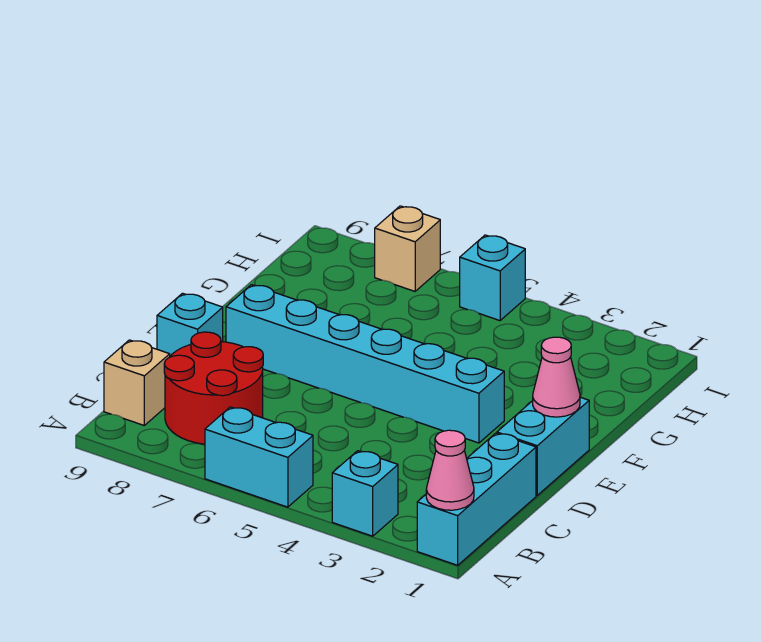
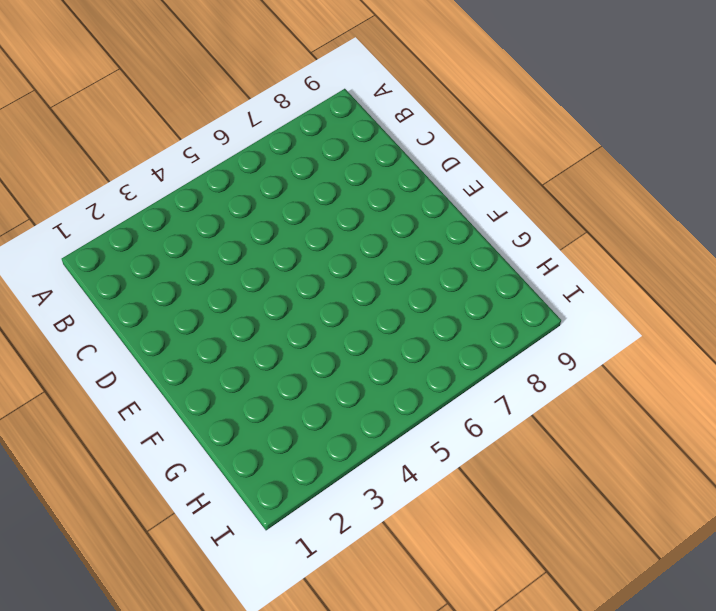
none -> cyan 1x3 brick [417,433,536,565]
none -> cyan 1x1 brick [332,451,398,536]
none -> cyan 1x2 brick [205,407,313,507]

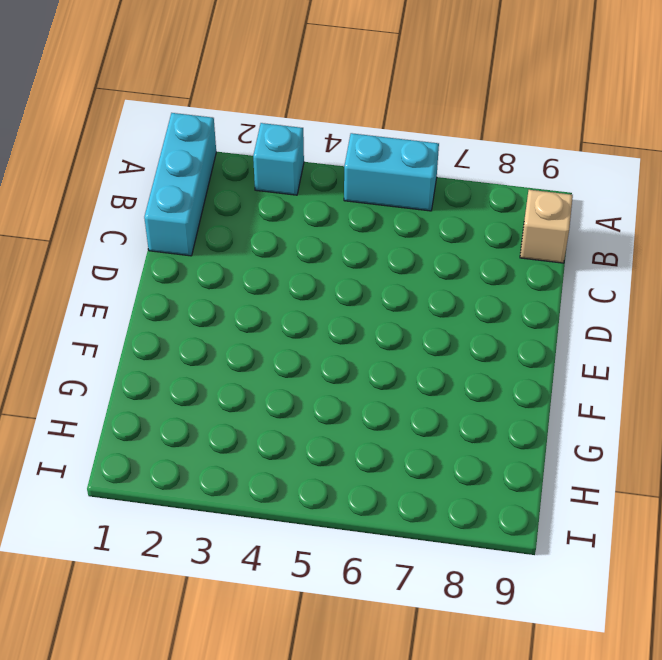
none -> red 2x2 round brick [164,332,263,444]
none -> cyan 1x2 brick [497,397,589,495]
none -> cyan 1x1 brick [157,293,223,356]

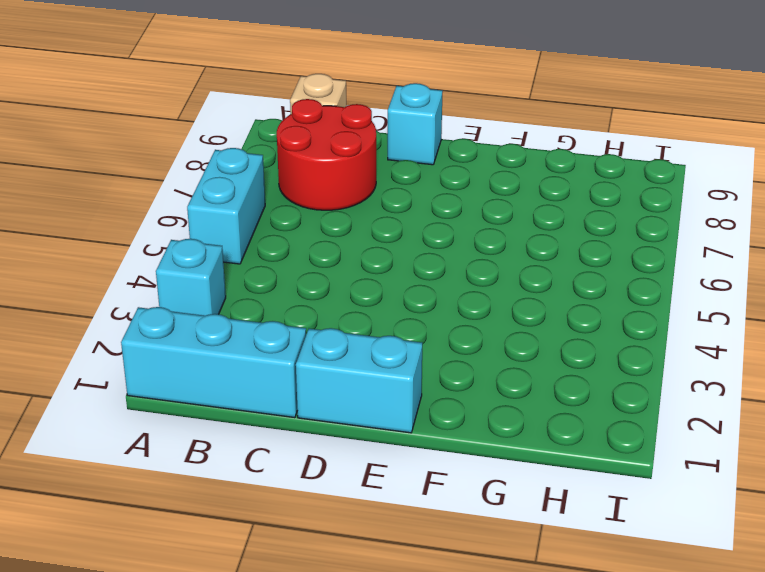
none -> cyan 1x6 brick [226,285,504,443]
none -> cyan 1x1 brick [460,235,525,321]
none -> tan 1x1 brick [375,206,440,291]

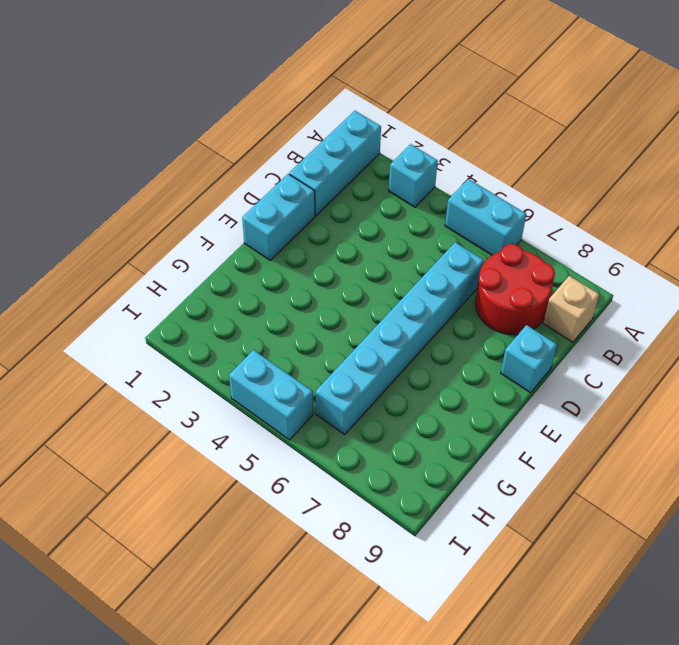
cyan 1x6 brick [316,242,484,435] -> cyan 1x6 brick turned to [226,285,504,443]
cyan 1x2 brick [229,350,313,440] -> cyan 1x1 brick [460,235,525,321]
none -> tan 1x1 brick [375,206,440,291]
none -> pink 1x1 cone [426,430,474,510]
none -> pink 1x1 cone [533,337,580,417]

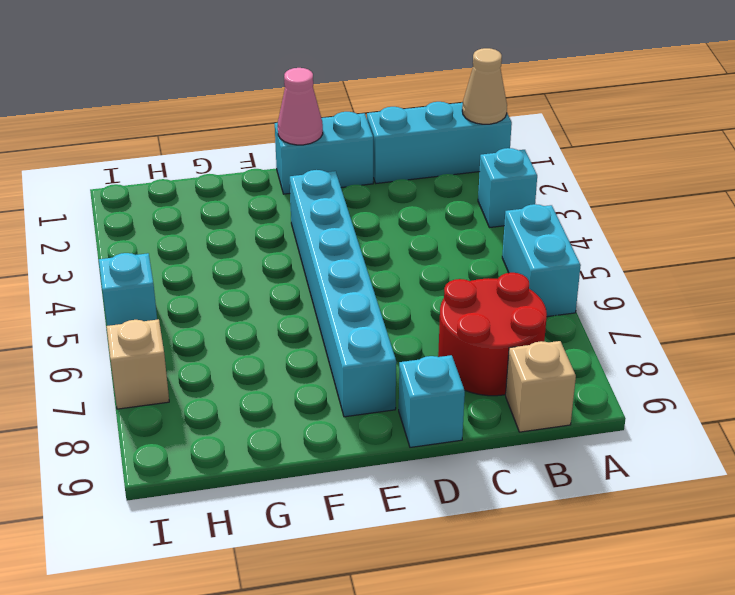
tan 1x1 cone [462,48,507,124] -> pink 1x1 cone [426,430,474,510]

